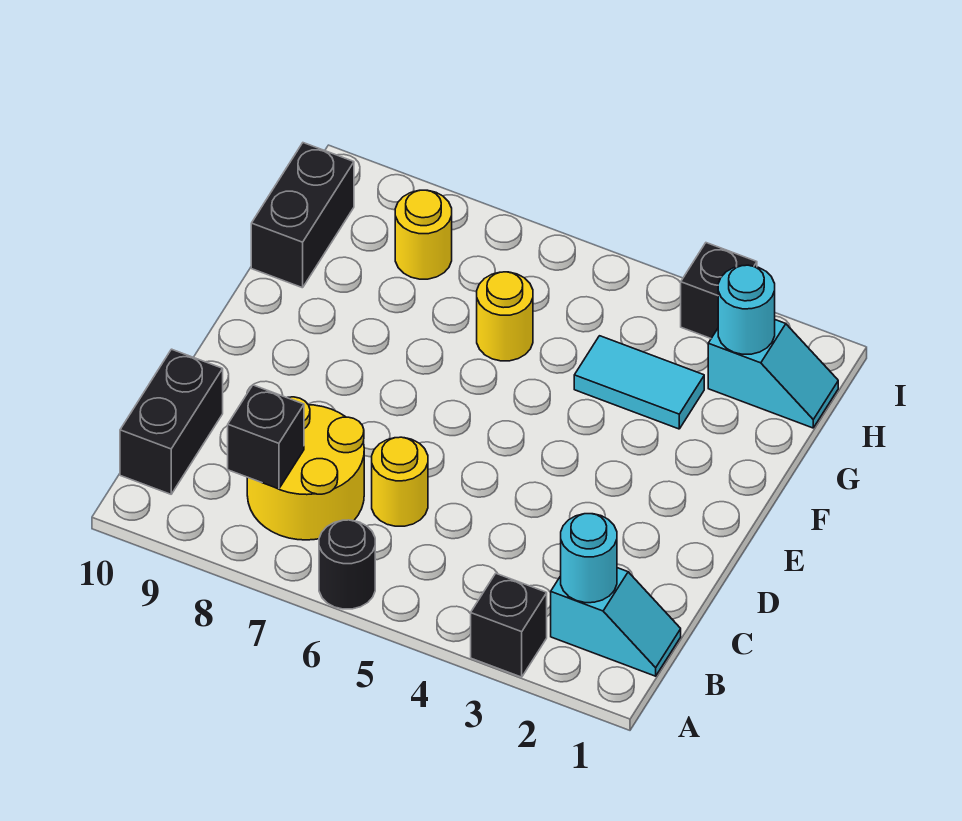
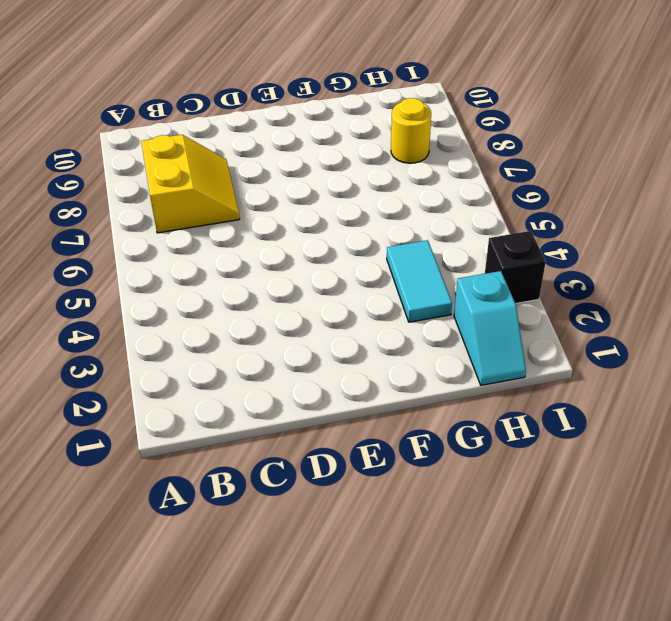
yellow 2x2 slope [141,135,240,233] -> yellow 2x2 round brick [247,397,364,540]
none -> black 1x1 brick [471,574,547,677]
none -> black 1x1 round brick [319,520,375,609]
none -> cyan 1x2 slope [551,568,681,676]

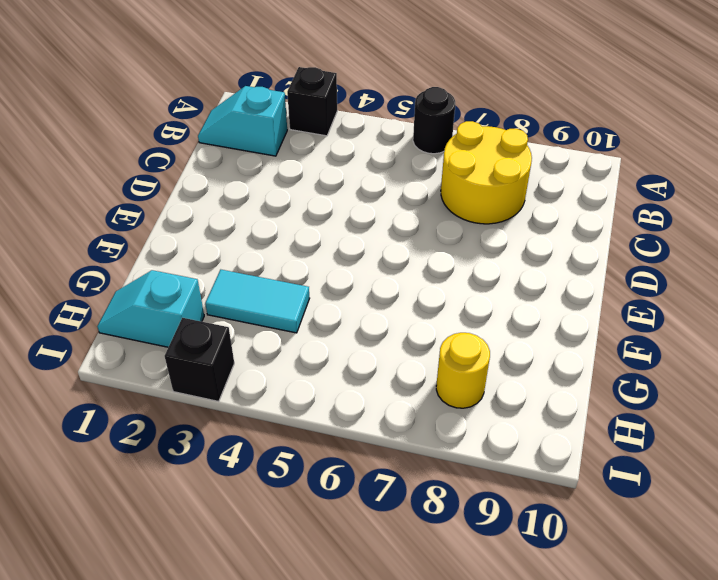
none -> black 1x2 brick [120,349,223,494]
none -> yellow 1x1 round brick [372,437,428,526]
none -> yellow 1x1 round brick [477,272,533,361]

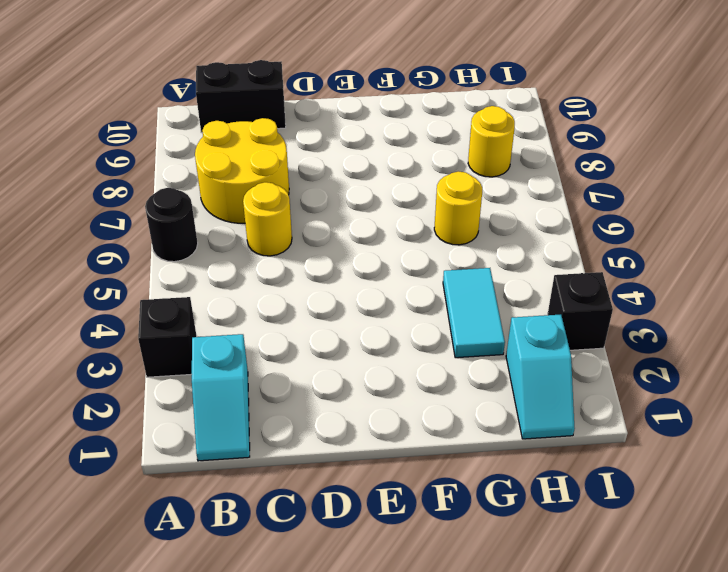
none -> black 1x2 brick [251,143,354,288]
none -> cyan 1x1 round brick [561,514,617,603]
none -> black 1x1 brick [228,385,304,489]

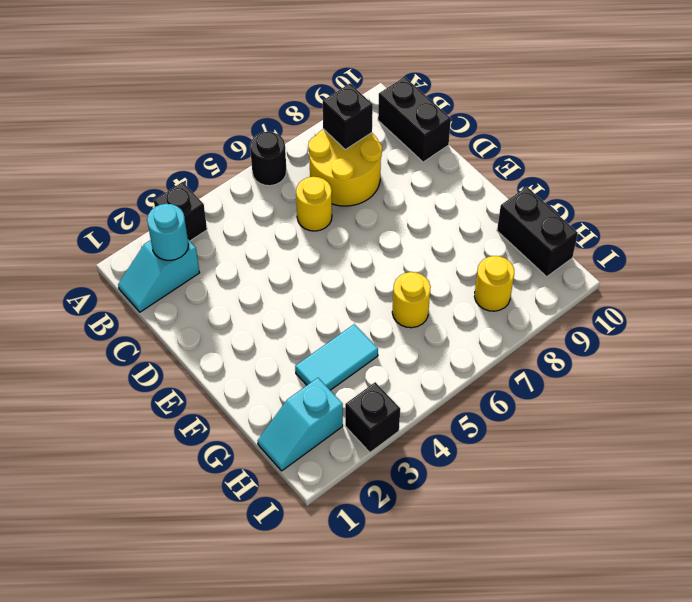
none -> cyan 1x1 round brick [718,265,775,354]

